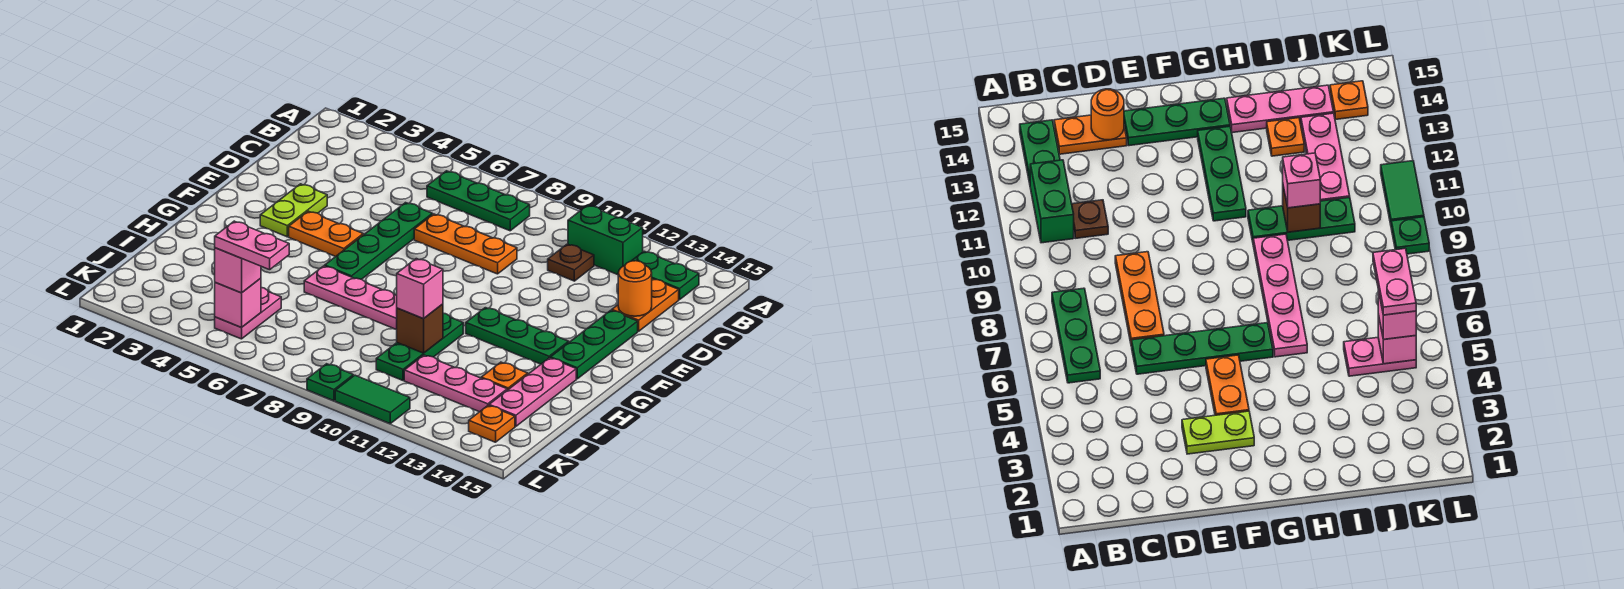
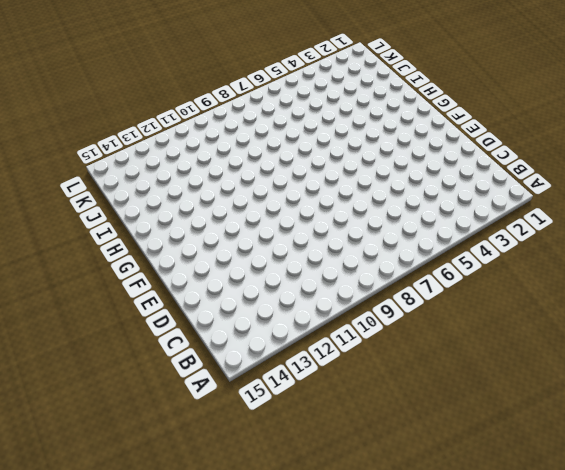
none -> green 1x3 plate [427,171,530,231]
none -> green 1x2 brick [568,205,643,275]
none -> green 1x2 plate [632,251,699,300]

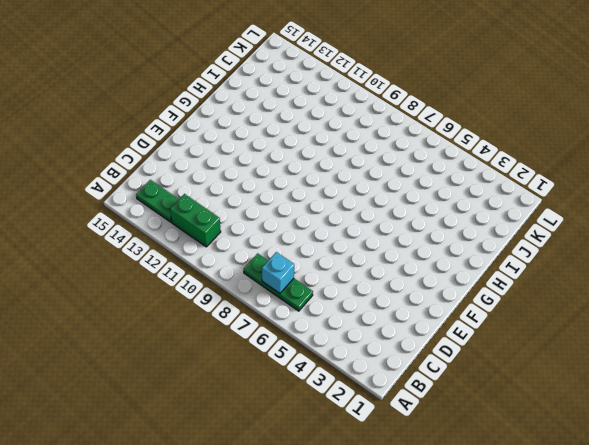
cyan 1x1 brick [262,252,294,293] -> none
none -> brown 1x1 plate [548,244,594,281]
none -> orange 1x2 plate [612,279,679,331]
none -> green 1x4 plate [325,203,432,279]

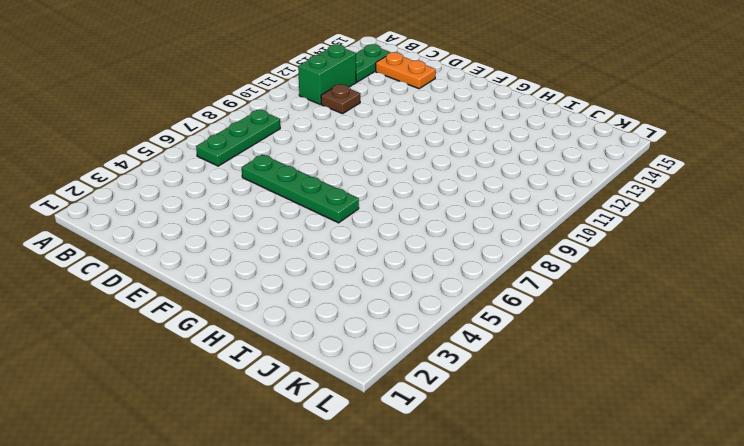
none -> orange 1x3 plate [414,214,517,274]
none -> lime 1x2 plate [260,184,327,237]
none -> green 1x3 plate [550,310,638,379]

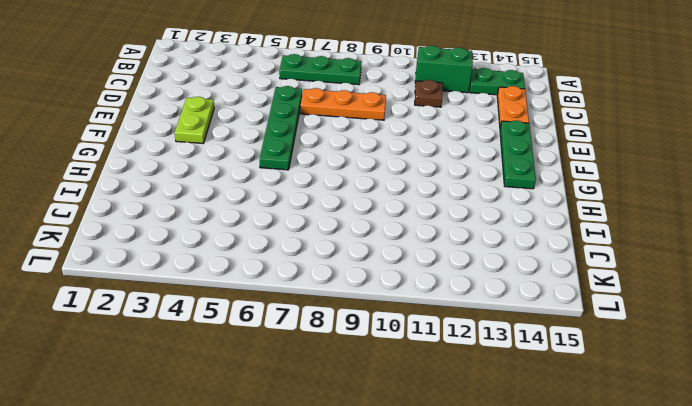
none -> orange 1x2 plate [289,211,363,257]
none -> green 1x3 plate [466,308,569,364]
none -> pink 1x4 plate [304,266,397,330]

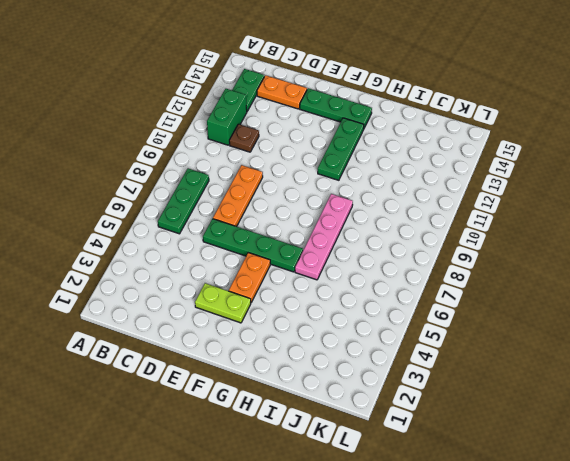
none -> green 1x3 plate [376,313,463,380]
none -> pink 1x3 plate [489,358,576,426]
none -> orange 1x1 plate [481,362,528,390]

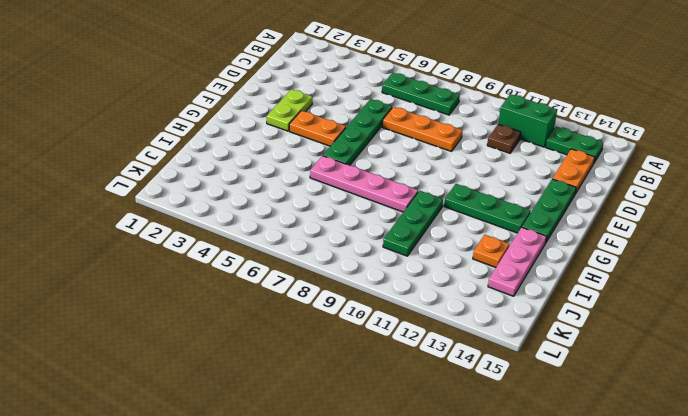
none -> pink 1x2 plate [215,288,281,339]
none -> pink 1x3 plate [404,355,507,412]
none -> orange 1x1 plate [469,405,515,442]

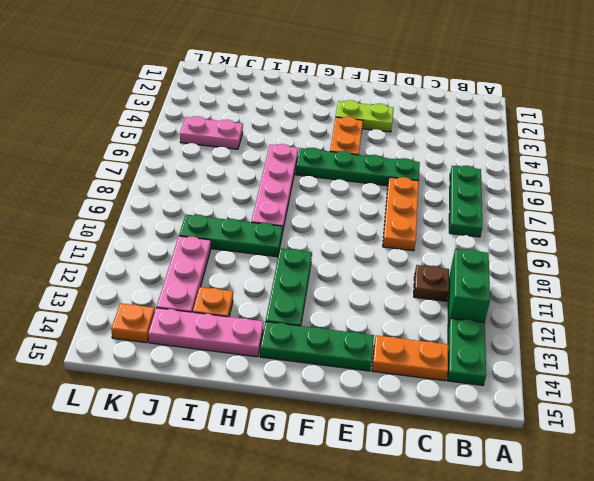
none -> green 1x1 plate [307,364,353,401]
none -> green 1x2 tile [335,375,410,424]
none -> orange 1x1 round brick [618,261,652,316]

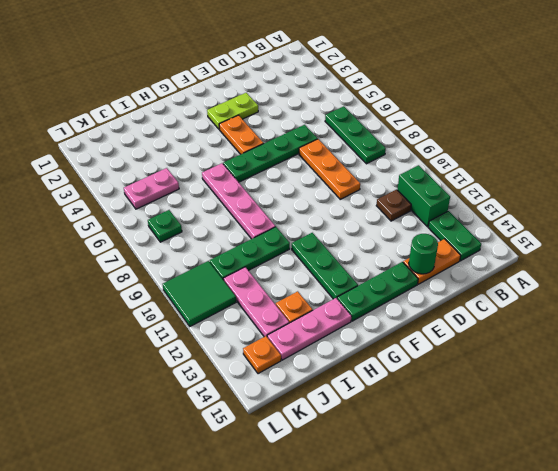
green 1x1 round brick [409,234,438,274] -> orange 1x1 round brick [618,261,652,316]
green 1x1 plate [148,210,182,242] -> green 1x1 plate moved to [307,364,353,401]
green 2x2 tile [163,261,236,326] -> green 1x2 tile [335,375,410,424]
none -> brown 1x1 brick [397,304,443,353]
none -> pink 1x1 brick [215,278,261,328]
none -> pink 1x1 brick [397,259,443,319]

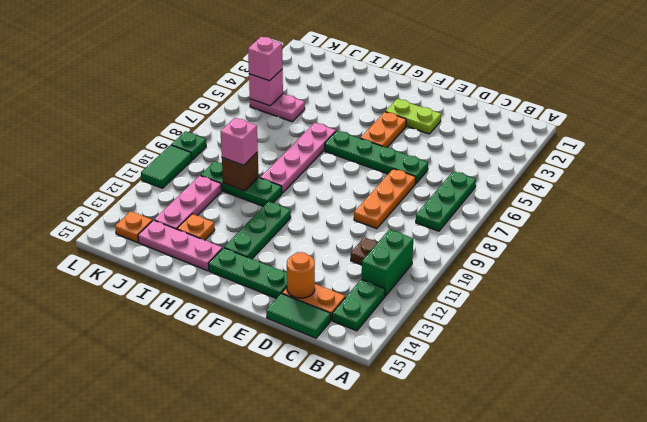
green 1x2 tile [266,293,331,338] -> none
none -> pink 1x2 plate [215,221,289,270]

